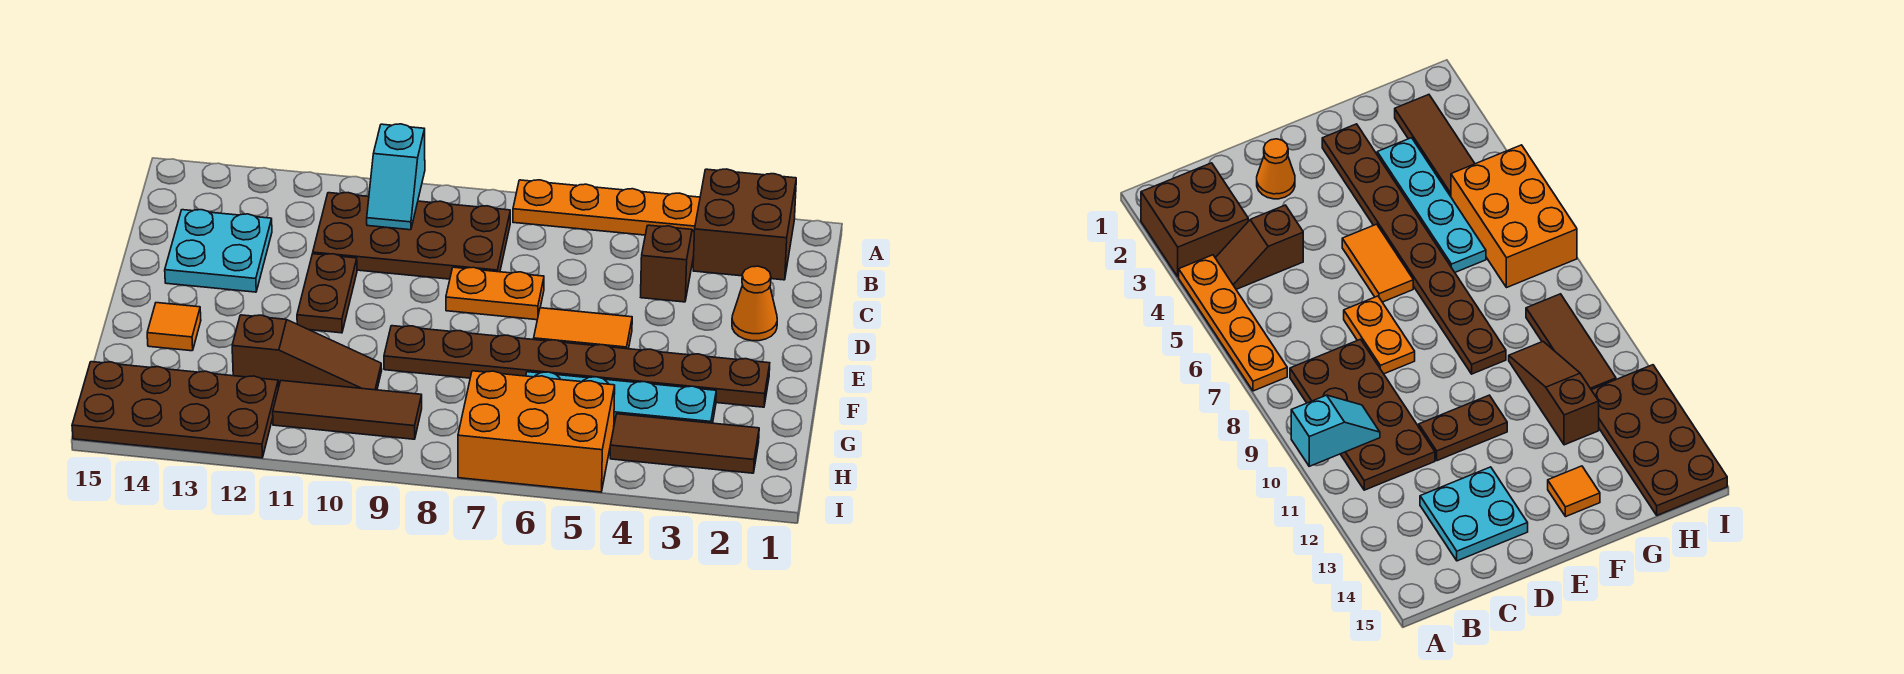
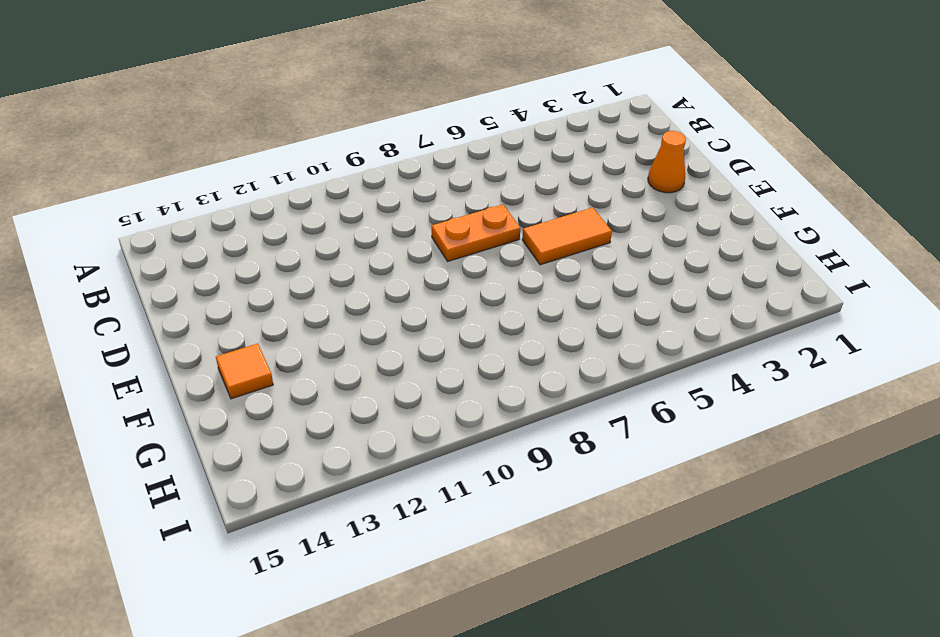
none -> brown 2x2 brick [693,169,796,280]
none -> orange 1x4 plate [513,180,700,235]
none -> brown 1x2 slope [641,225,694,302]

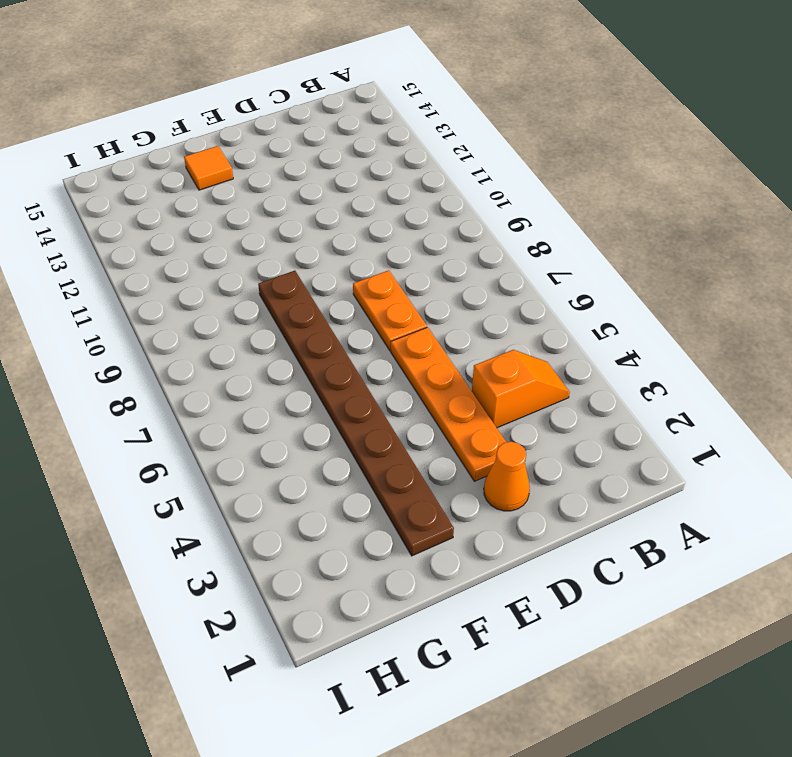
orange 1x2 slope [472,350,570,428] -> brown 1x2 slope [641,225,694,302]
orange 1x4 plate [391,327,506,481] -> orange 1x4 plate moved to [513,180,700,235]
none -> brown 2x2 brick [693,169,796,280]
none -> brown 2x4 plate [313,193,510,279]
none -> cyan 2x2 plate [165,210,272,292]

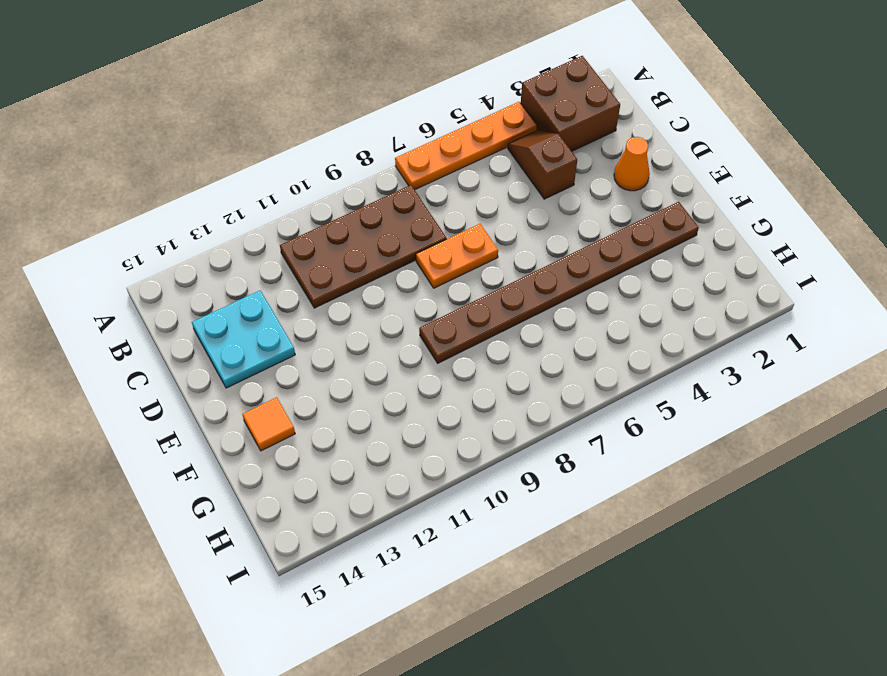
none -> brown 1x2 plate [297,254,357,333]
none -> orange 1x2 tile [534,308,632,349]
none -> cyan 1x4 plate [526,372,716,424]

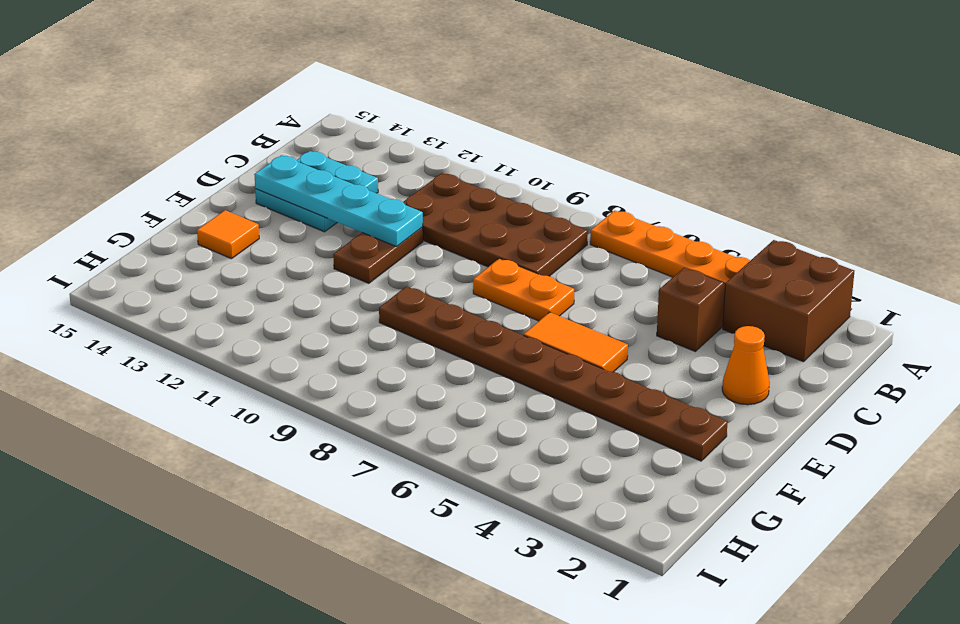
cyan 1x4 plate [254,155,423,247] -> cyan 1x4 plate moved to [526,372,716,424]
none -> brown 1x3 slope [232,315,382,390]
none -> brown 1x3 tile [610,414,759,473]
none -> orange 2x3 brick [458,371,615,492]

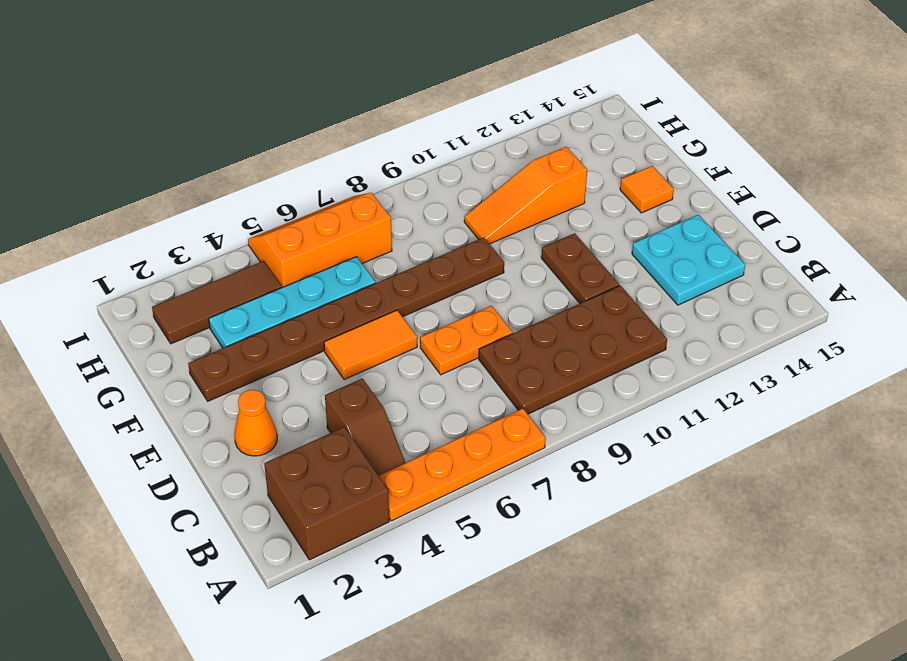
orange 1x3 slope [464,147,587,244] -> brown 1x3 slope [232,315,382,390]
orange 2x3 slope [248,193,392,287] -> orange 2x3 brick [458,371,615,492]
none -> brown 1x3 tile [273,381,422,439]
none -> brown 2x4 plate [72,362,278,458]
none -> cyan 1x2 slope [367,124,425,230]

